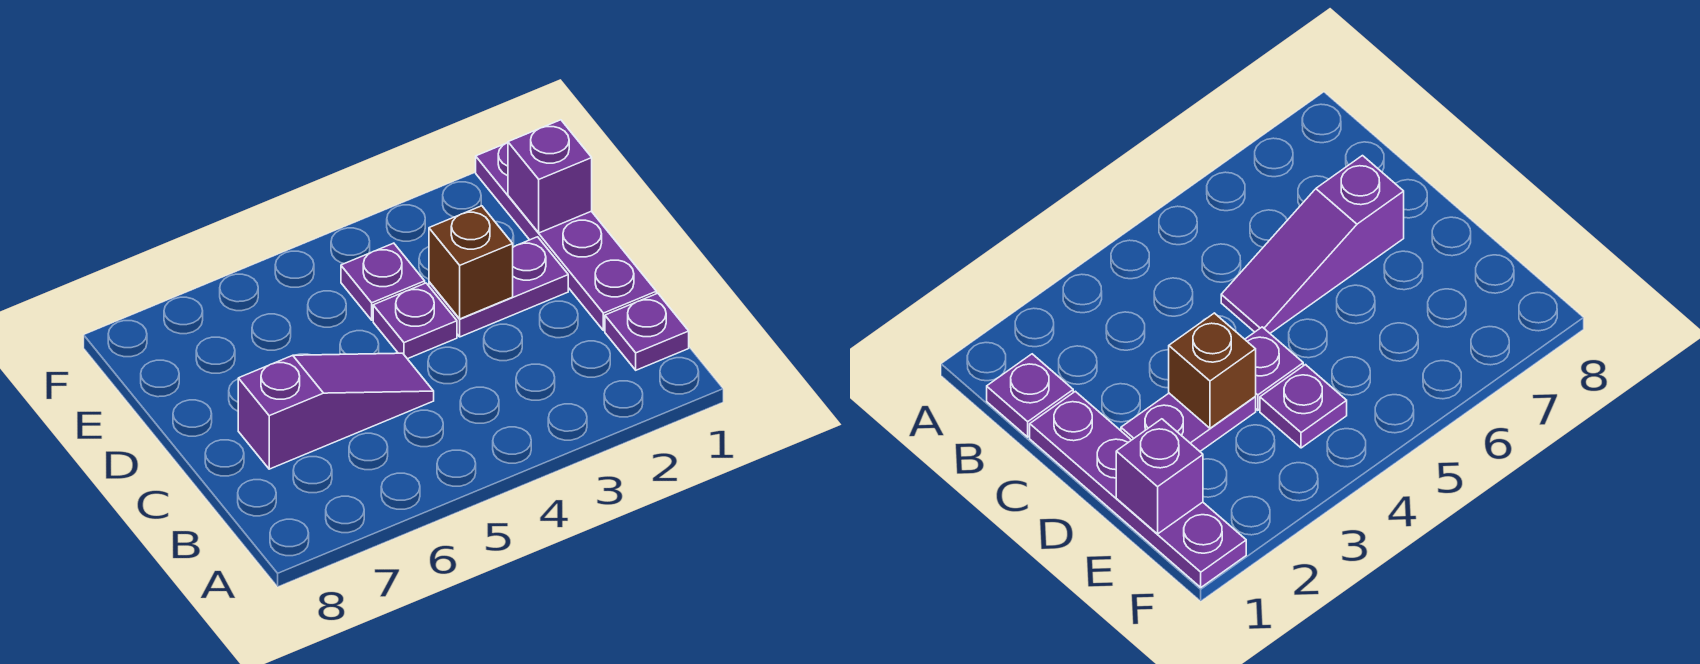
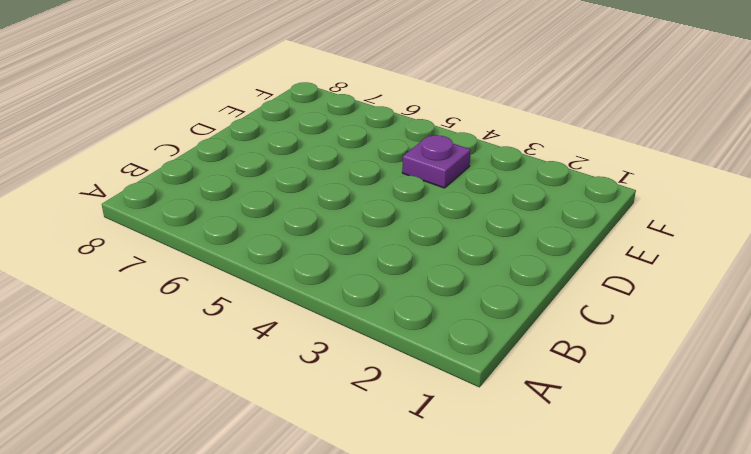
none -> purple 1x1 plate [605,293,689,370]
none -> purple 1x4 plate [476,143,656,331]

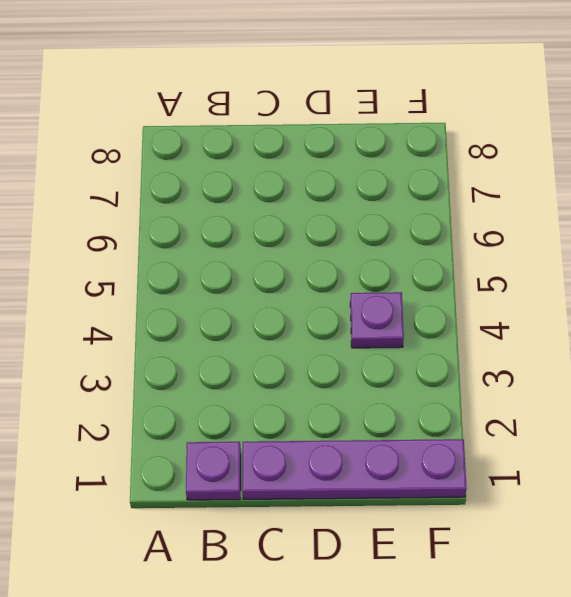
none -> purple 1x3 slope [238,353,434,469]
none -> purple 1x2 plate [429,237,568,337]

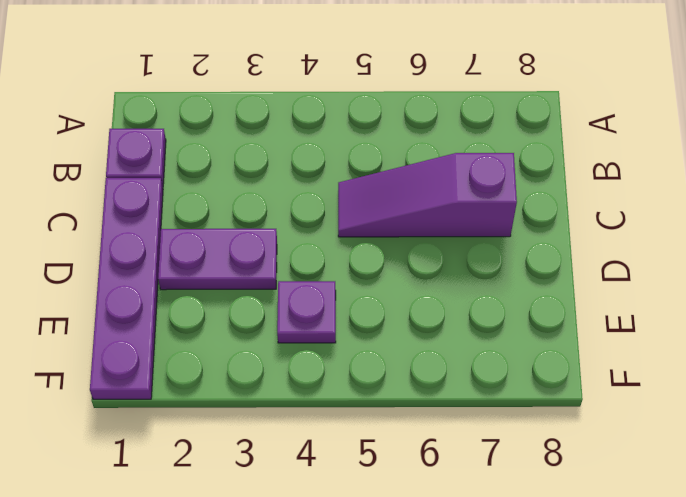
none -> purple 1x1 plate [373,283,457,359]
none -> brown 1x1 brick [429,206,513,319]

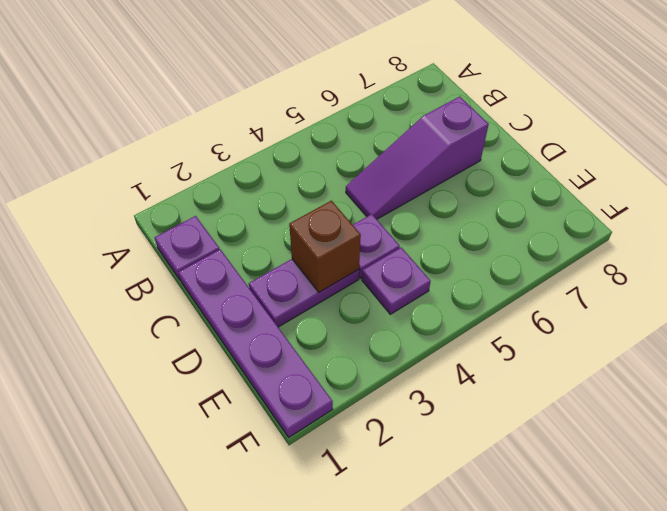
none -> purple 1x1 brick [508,120,592,233]

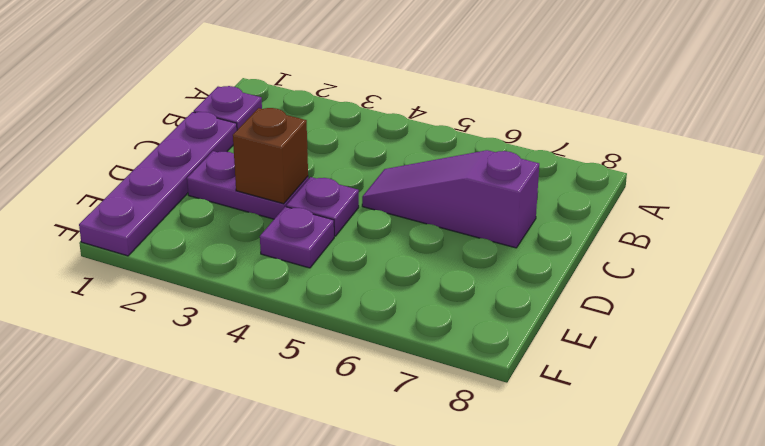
none -> purple 1x1 brick [508,120,592,233]

